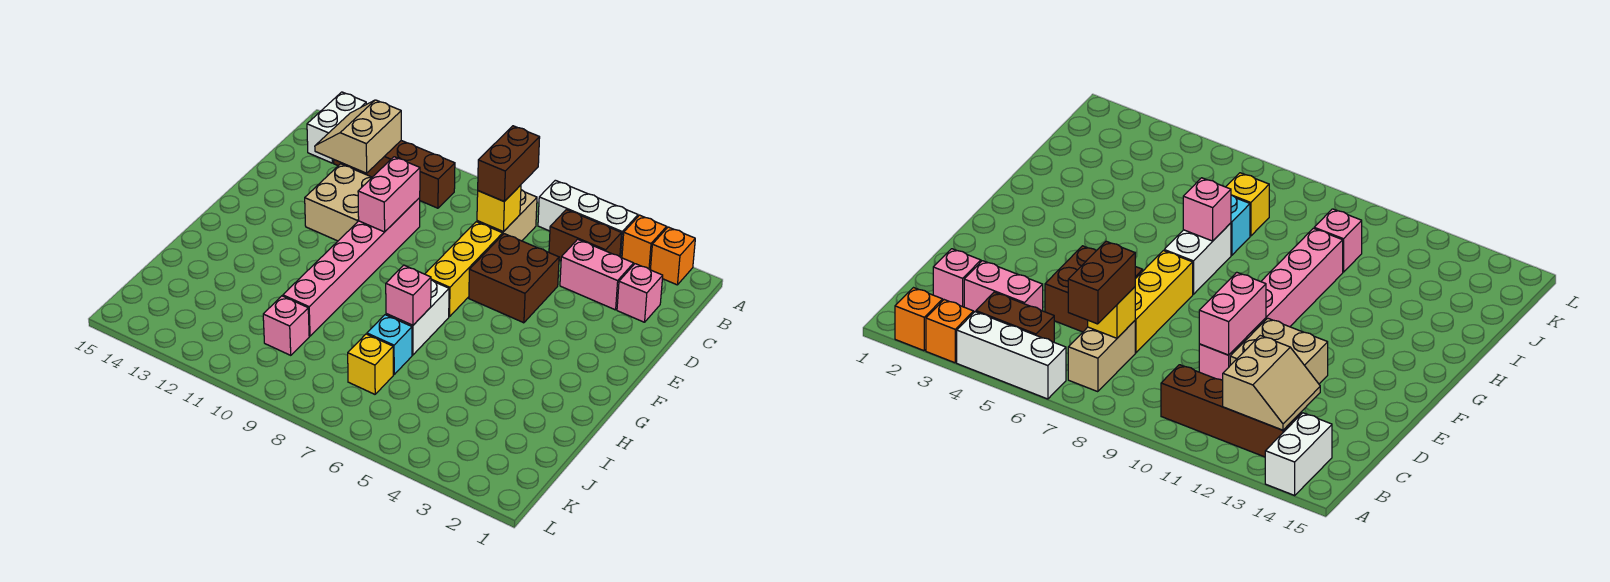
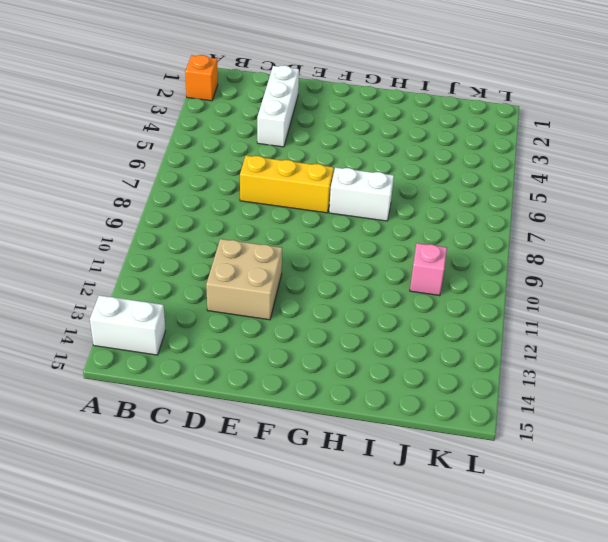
white 1x3 brick [257,65,299,147] -> white 1x3 brick moved to [538,180,638,258]
none -> orange 1x1 brick [622,215,667,270]
none -> brown 1x2 brick [549,210,622,261]
none -> tan 1x2 brick [477,190,537,241]

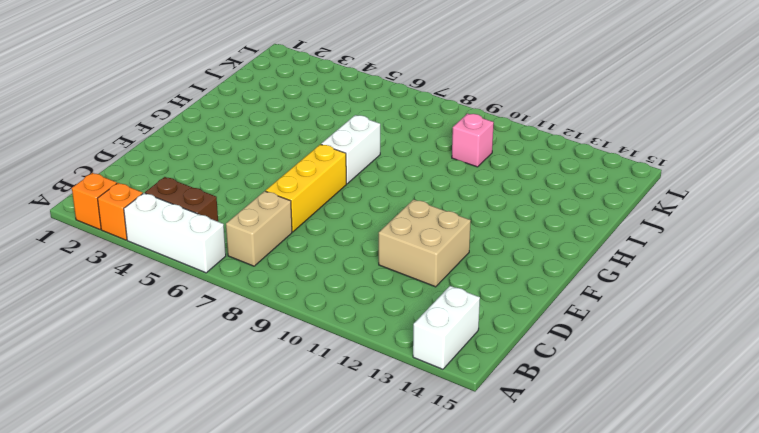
none -> brown 1x4 brick [334,141,455,208]
none -> pink 1x1 brick [617,264,663,322]
none -> pink 1x2 brick [560,239,634,310]

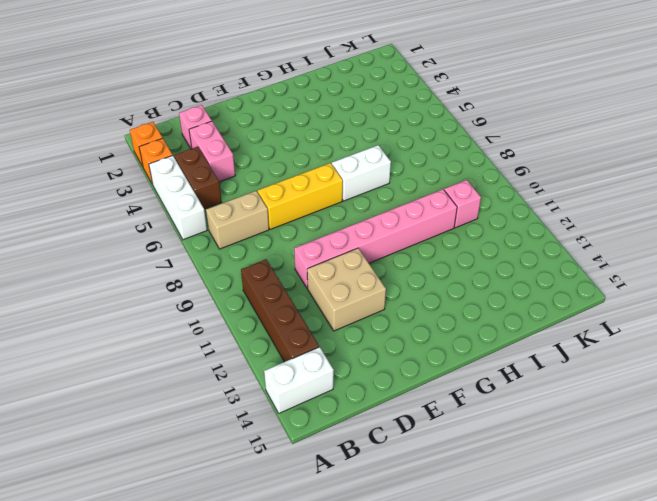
none -> brown 2x2 brick [469,234,559,323]
none -> cyan 1x1 brick [367,315,412,374]
none -> yellow 1x1 brick [348,334,393,394]

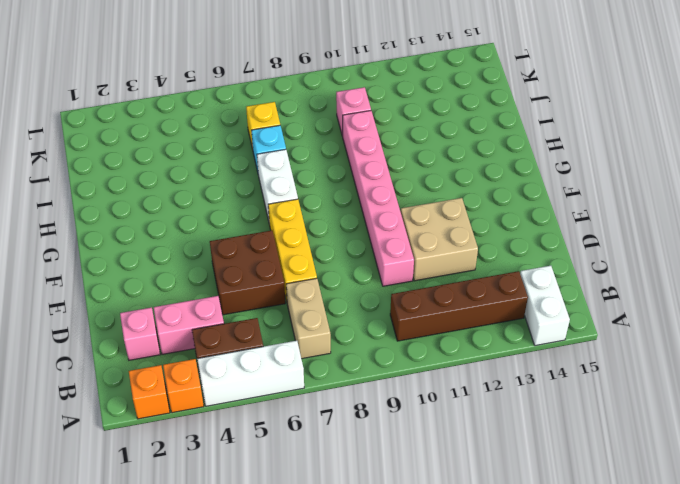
none -> tan 2x2 slope [315,100,401,173]
none -> yellow 1x1 brick [477,185,521,232]
none -> pink 1x2 brick [358,157,420,232]

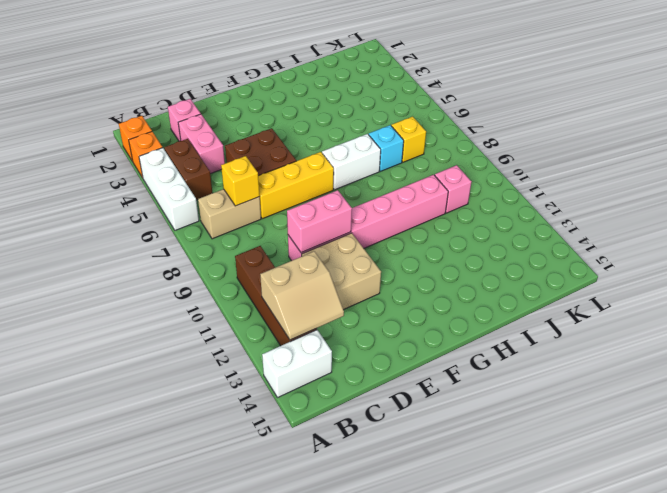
none -> pink 1x1 brick [386,265,431,325]
none -> brown 1x2 brick [478,126,540,202]

